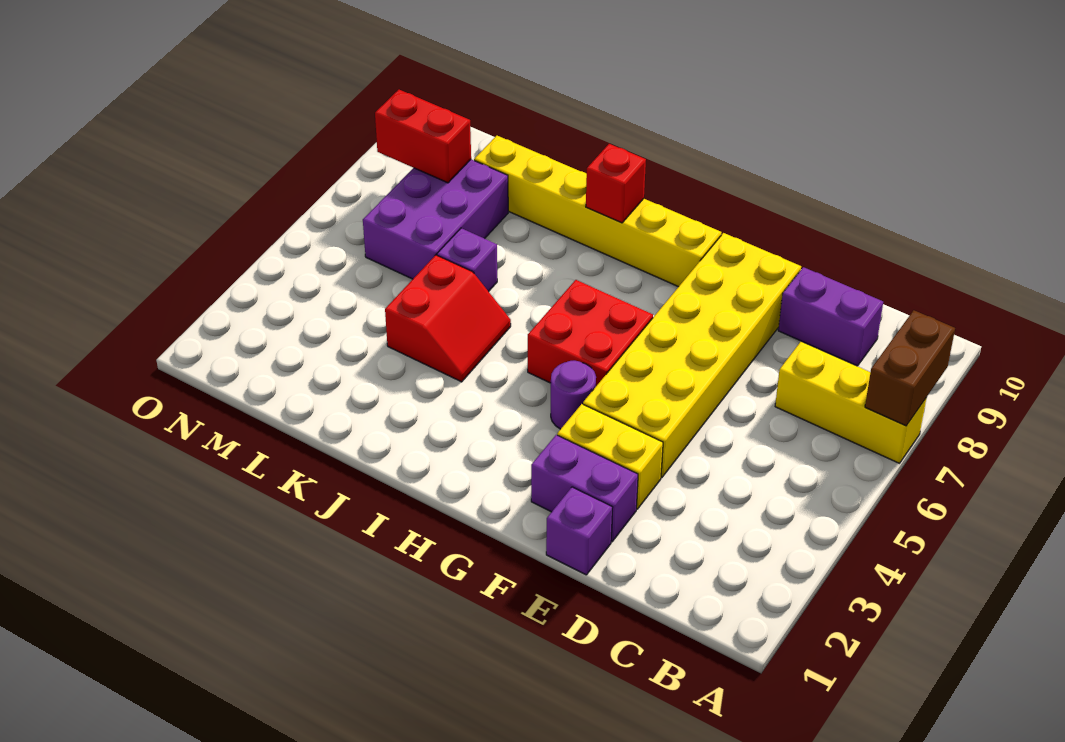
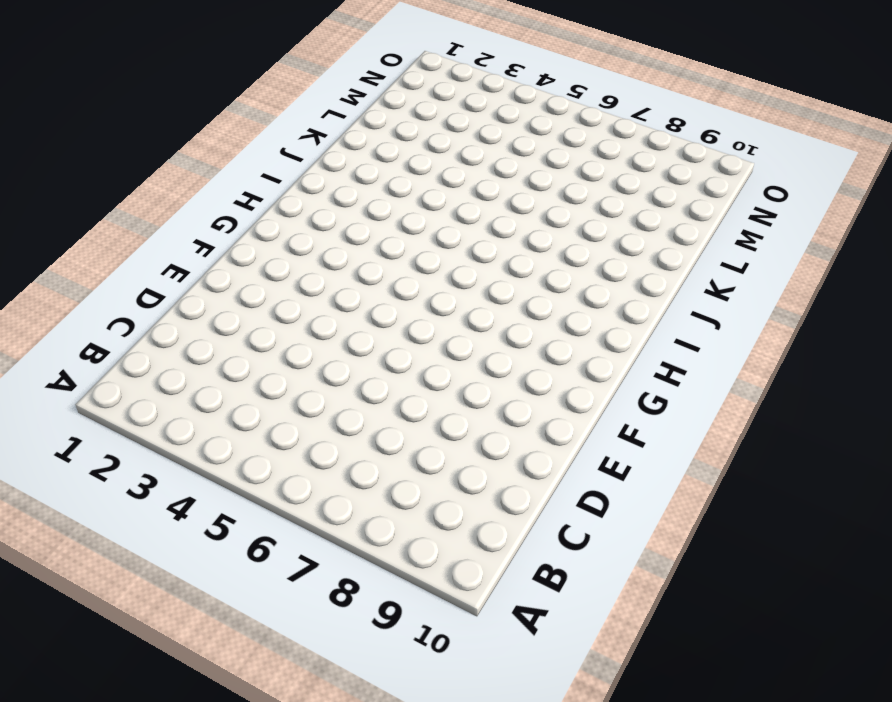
none -> yellow 1x3 brick [775,342,926,463]
none -> purple 1x2 brick [778,267,883,366]
none -> purple 1x1 brick [546,487,613,575]

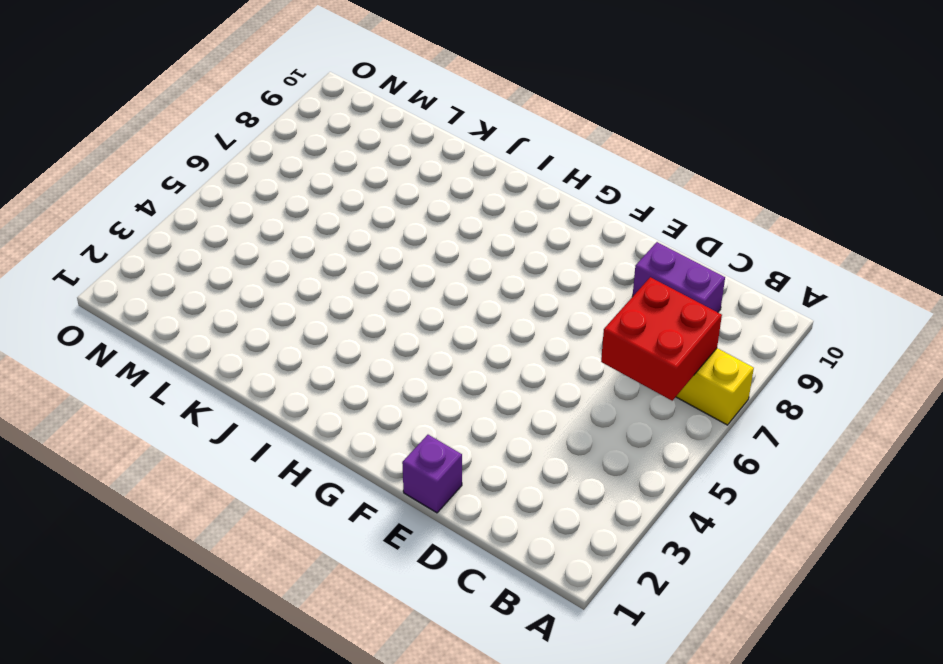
red 2x2 brick [601,277,722,401] -> red 2x2 brick moved to [528,280,653,386]
none -> purple 1x2 brick [531,435,638,542]
none -> yellow 1x2 brick [557,404,663,509]
none -> yellow 2x6 brick [583,233,801,478]

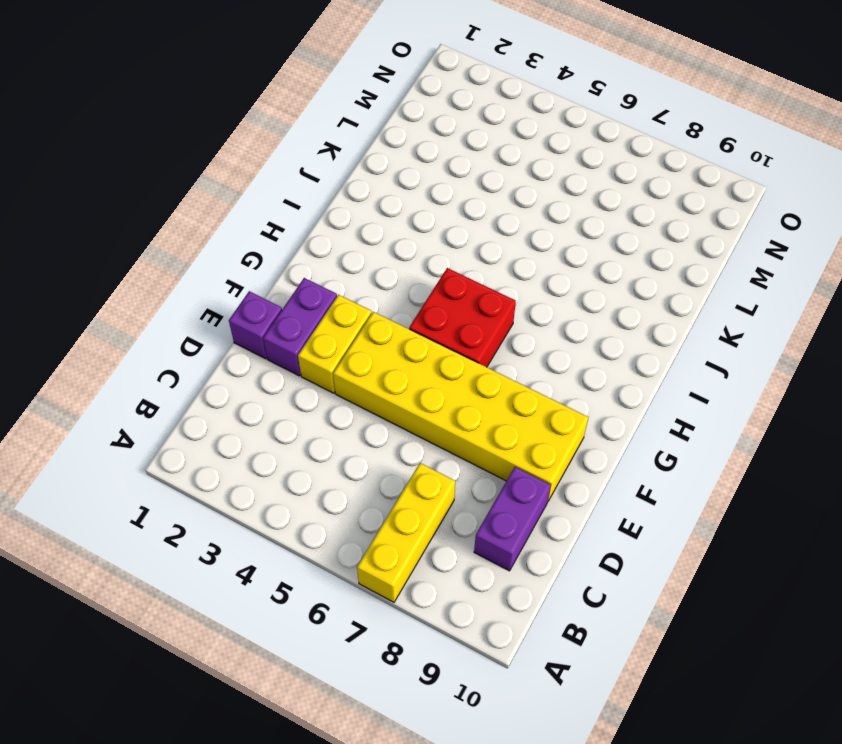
none -> purple 1x1 round brick [551,361,596,429]
none -> yellow 1x6 brick [474,136,722,287]
none -> red 2x2 slope [385,255,511,382]

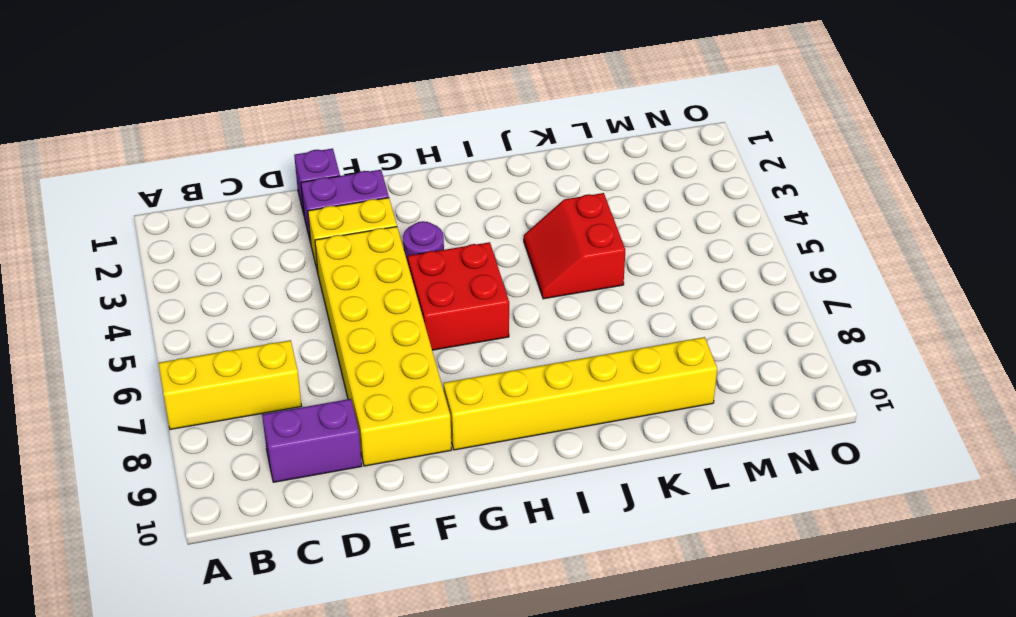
none -> purple 1x1 brick [437,228,497,291]
none -> purple 2x3 brick [363,159,508,279]
none -> brown 1x2 brick [865,310,955,426]

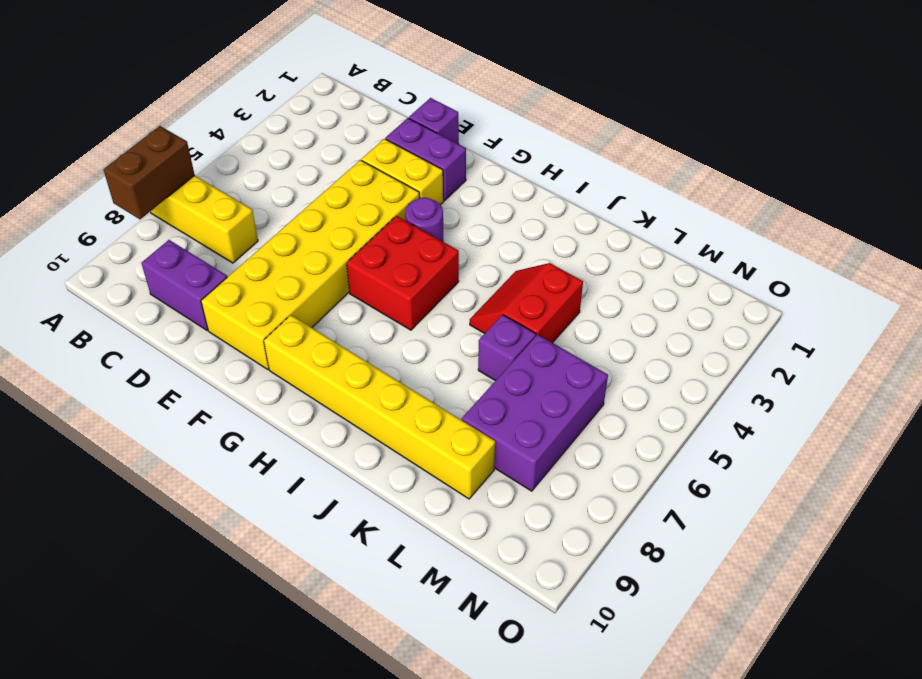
none -> red 1x1 brick [586,144,646,223]
none -> red 1x2 brick [375,90,471,183]

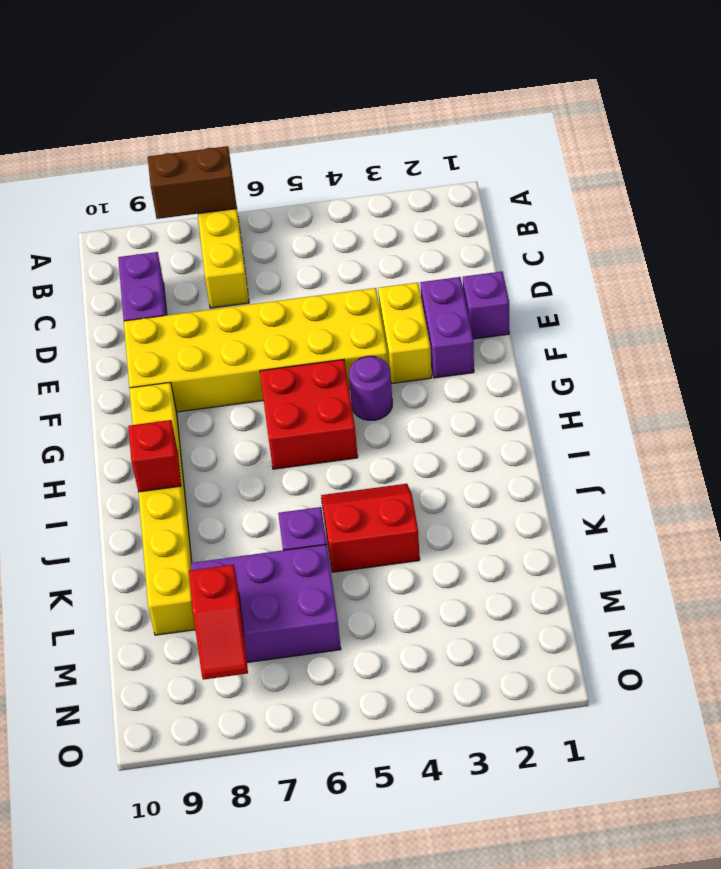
red 1x2 slope [189,565,248,680] -> red 1x2 brick [375,90,471,183]

